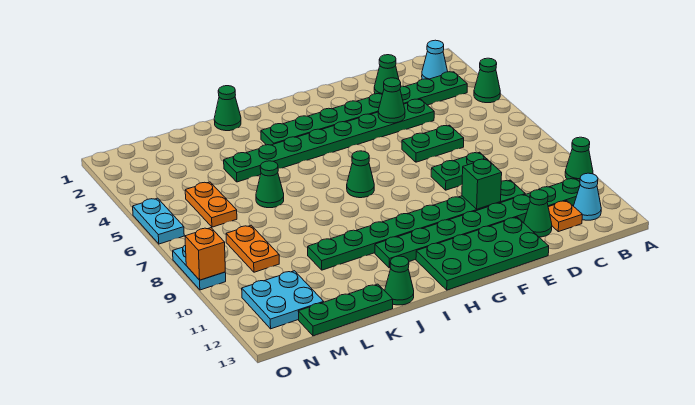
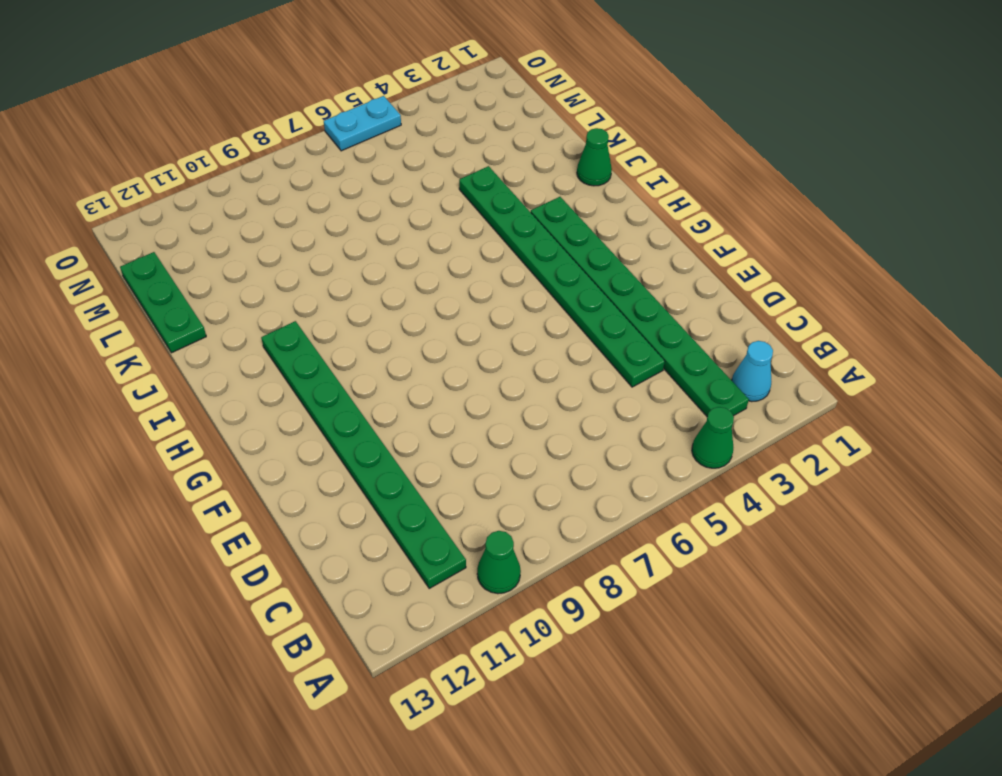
none -> cyan 1x1 cone [574,173,601,220]
none -> orange 1x1 plate [548,201,582,232]
none -> green 1x1 cone [374,55,399,94]

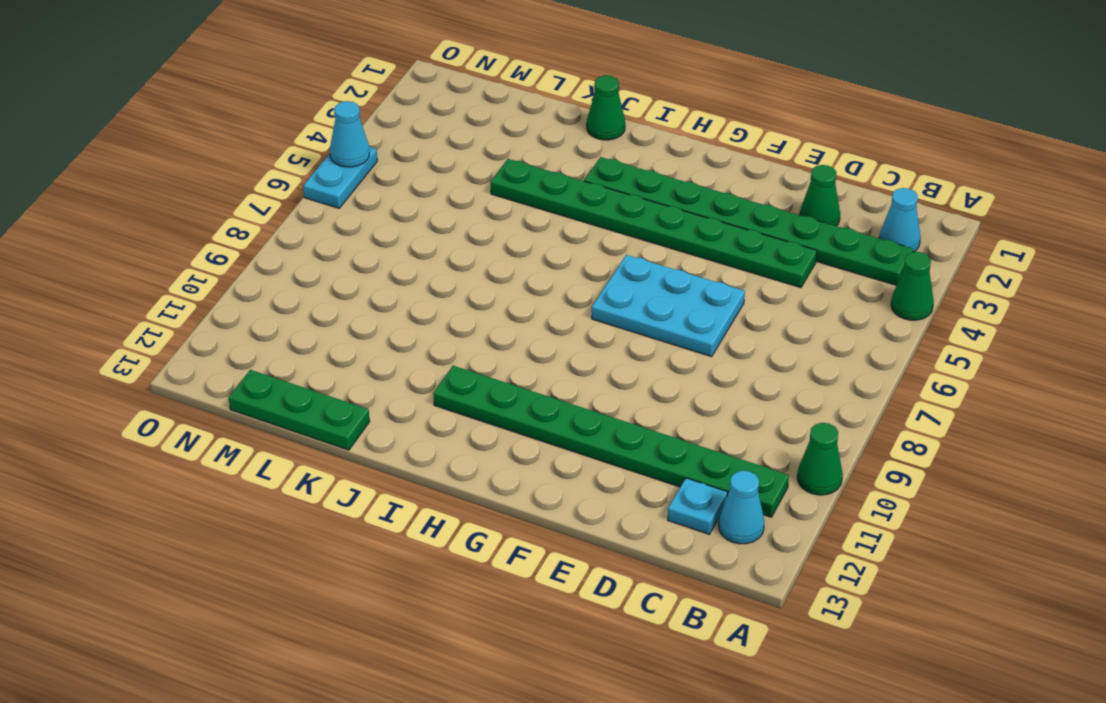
cyan 1x1 plate [668,478,727,534] -> orange 1x1 plate [548,201,582,232]
cyan 2x3 plate [592,255,745,357] -> green 1x2 plate [402,125,464,162]
cyan 1x1 cone [330,101,369,167] -> none
none -> green 1x2 plate [431,152,488,190]
none -> green 1x8 plate [308,180,525,270]
none -> green 1x1 cone [524,190,552,237]

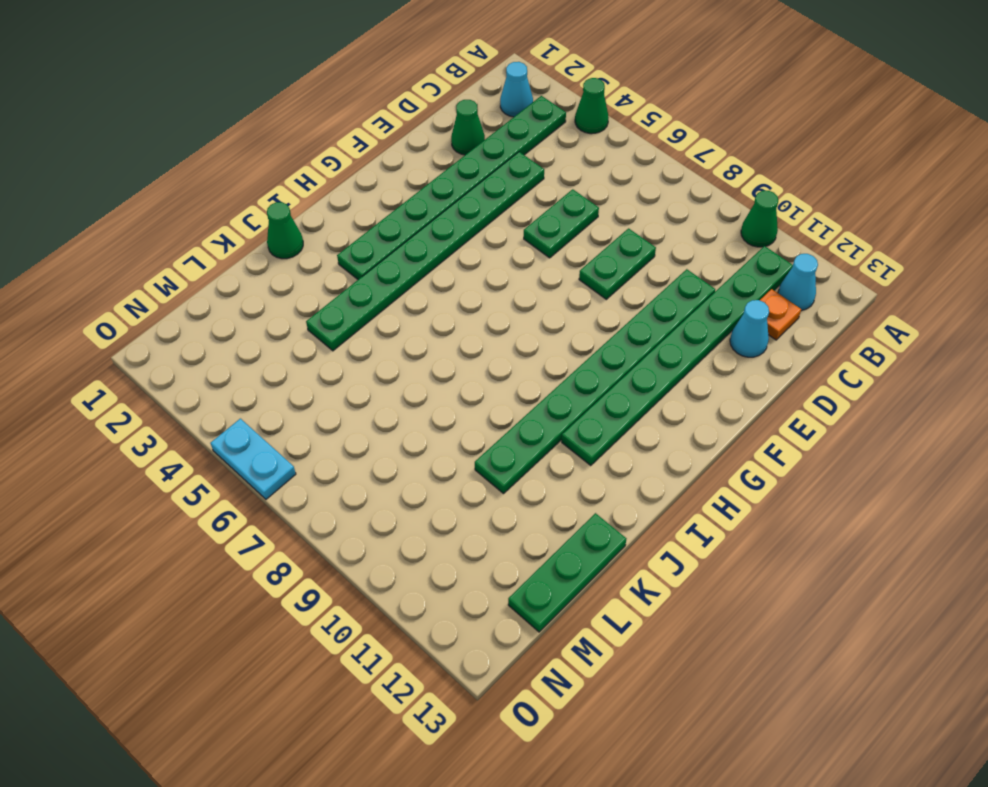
cyan 1x1 cone [730,300,769,357] -> green 1x1 cone [524,190,552,237]
none -> green 2x4 plate [416,217,549,290]
none -> green 1x1 cone [347,151,374,198]
none -> green 1x1 cone [385,256,414,305]

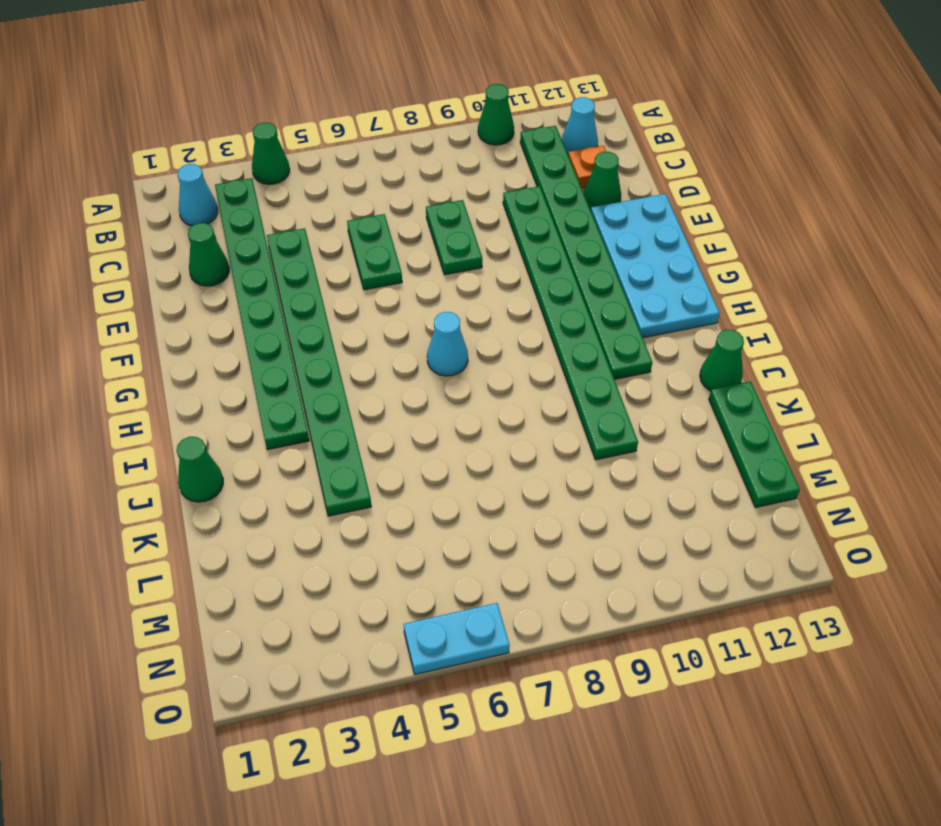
cyan 2x4 plate [591,194,720,338] -> green 2x4 plate [416,217,549,290]
cyan 1x1 cone [427,312,468,376] -> green 1x1 cone [347,151,374,198]
none -> green 1x1 cone [256,161,284,208]
none -> orange 1x2 plate [185,182,237,227]
none -> orange 1x2 plate [226,225,279,272]

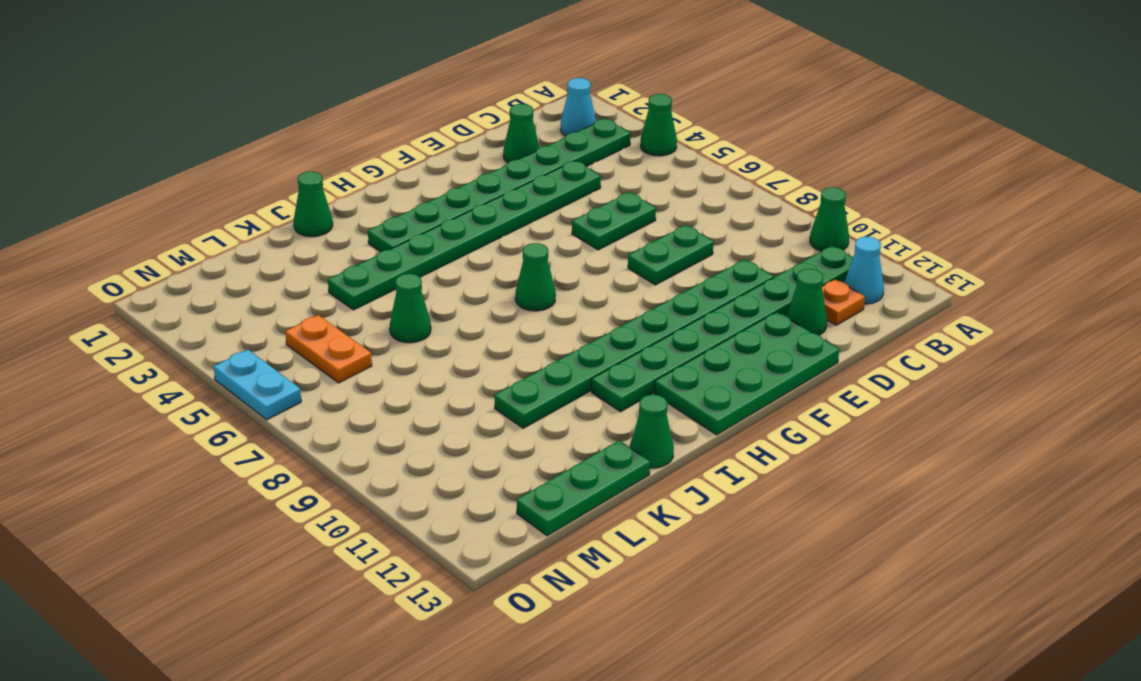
none -> orange 1x2 plate [226,225,279,272]
none -> cyan 2x2 plate [242,271,323,329]
none -> cyan 1x2 plate [173,245,226,290]

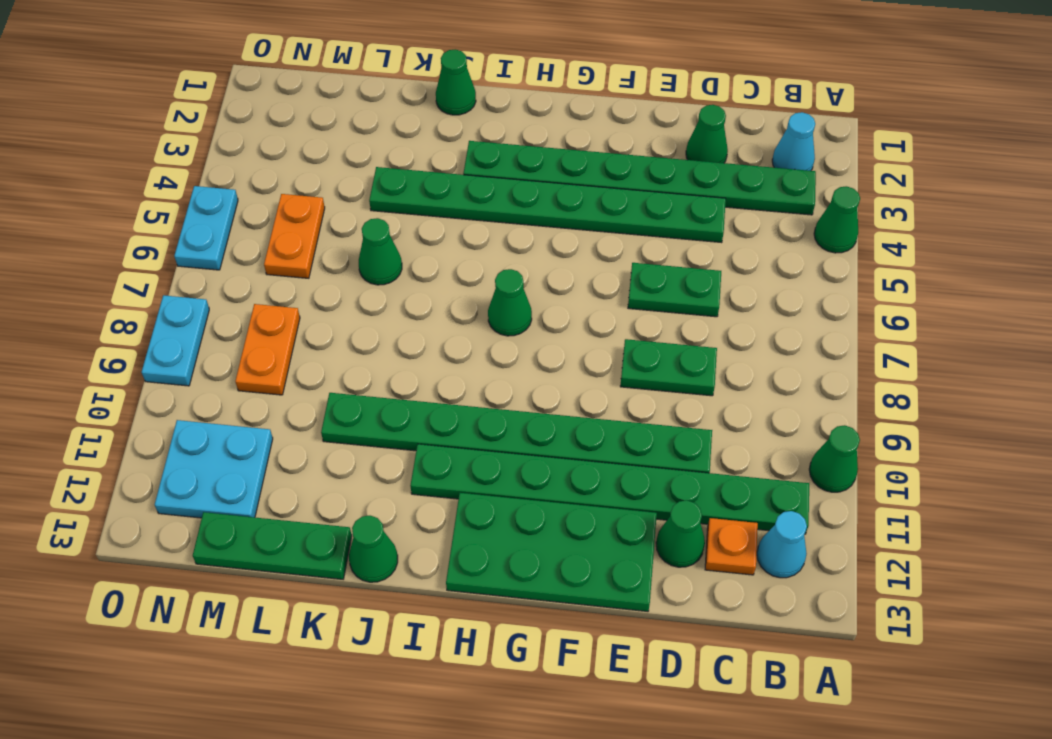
none -> green 1x1 cone [378,78,405,123]
none -> green 1x1 brick [462,159,502,209]
none -> orange 1x1 brick [185,228,225,280]

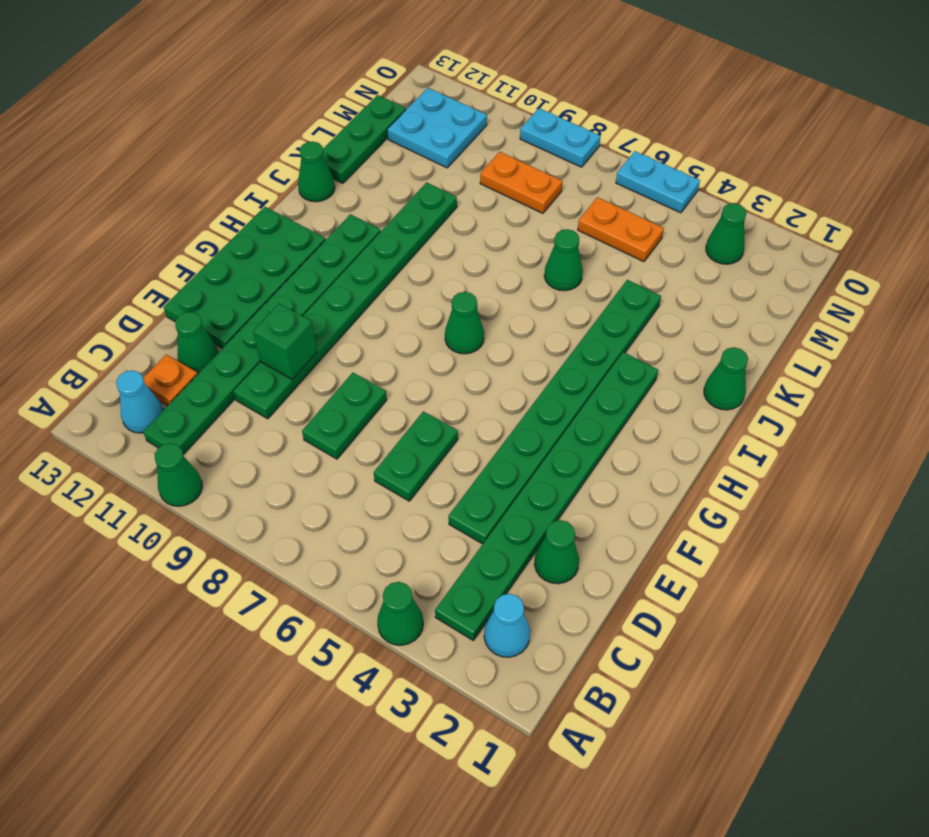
green 1x1 cone [706,203,747,264] -> green 1x1 cone moved to [378,78,405,123]
none -> orange 1x1 brick [185,228,225,280]

